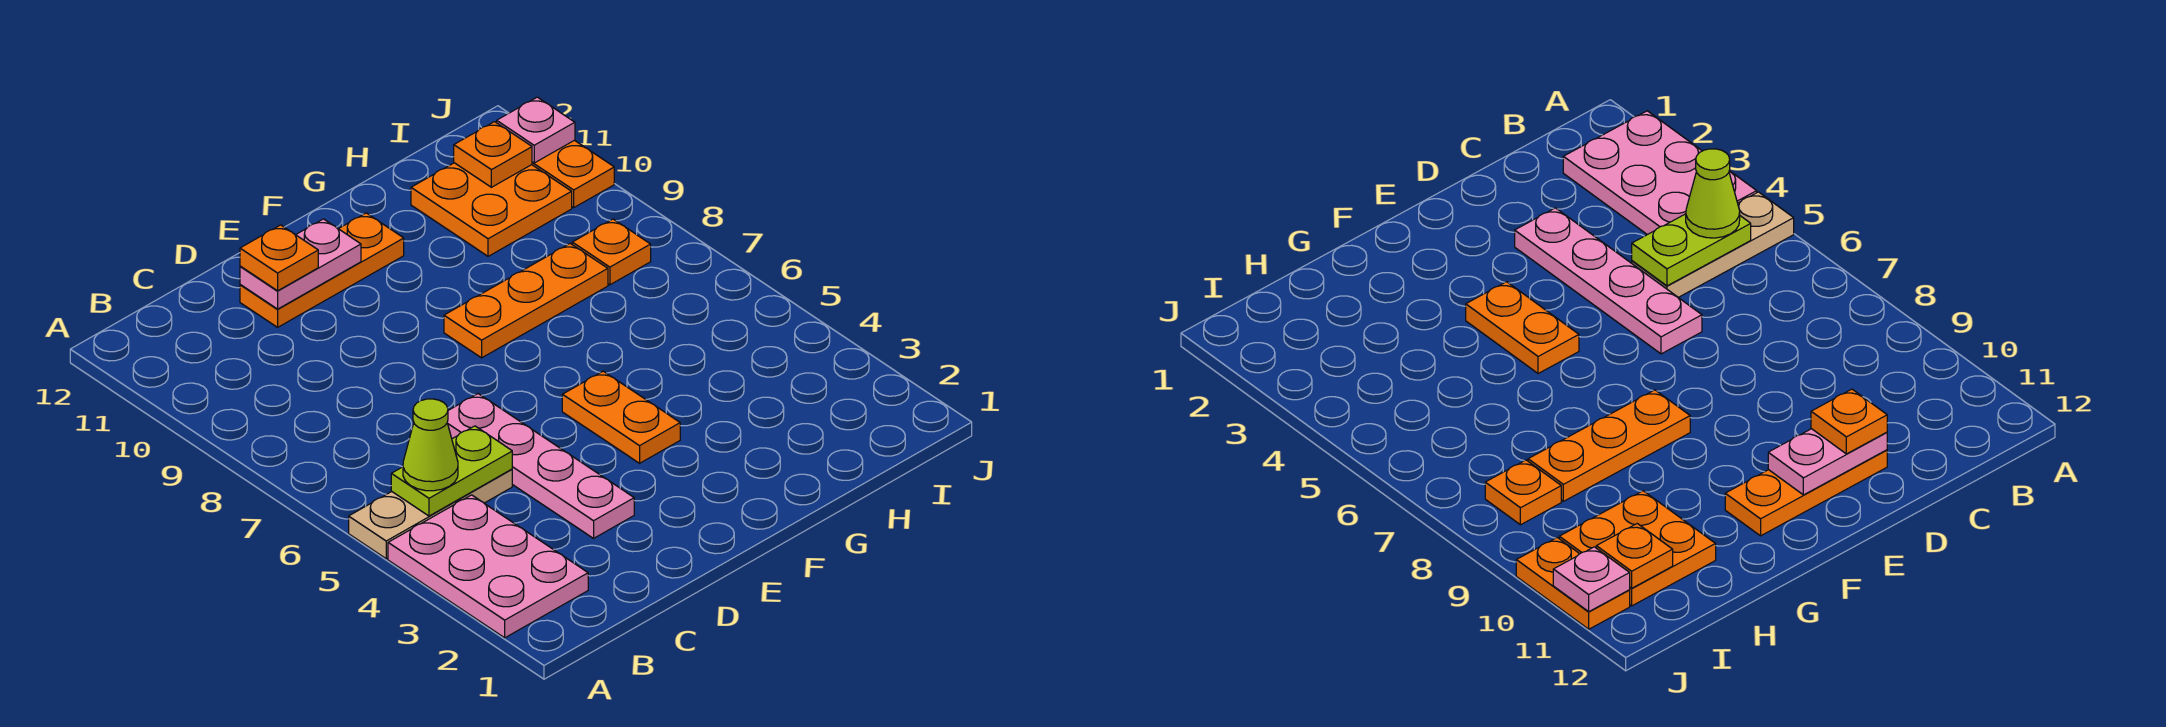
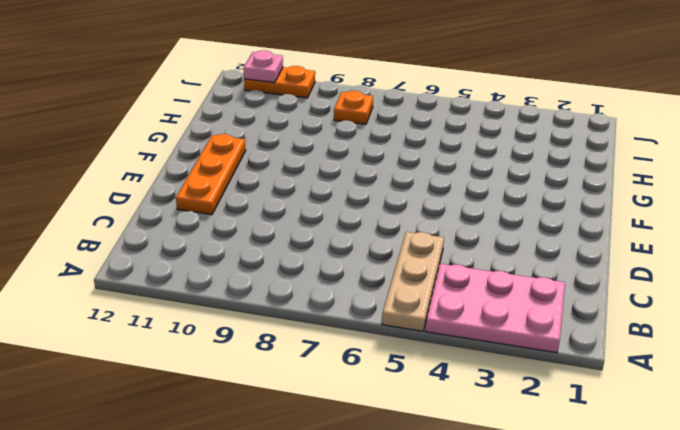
none -> pink 1x4 plate [447,394,634,538]
none -> orange 1x2 plate [562,371,680,463]
none -> orange 1x3 plate [444,243,608,358]

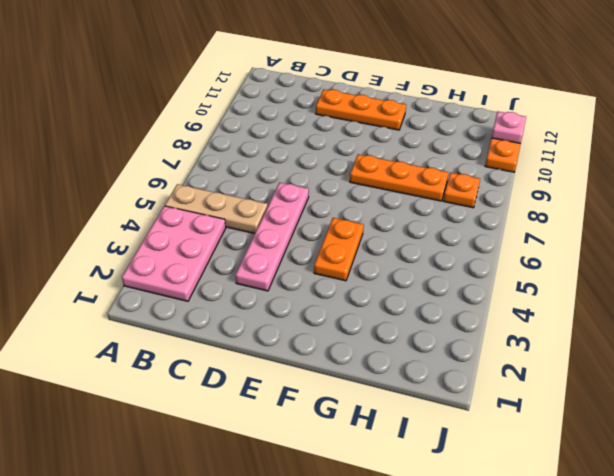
none -> orange 2x2 plate [411,163,572,256]
none -> lime 1x2 plate [391,426,512,516]
none -> pink 1x2 plate [240,219,361,309]

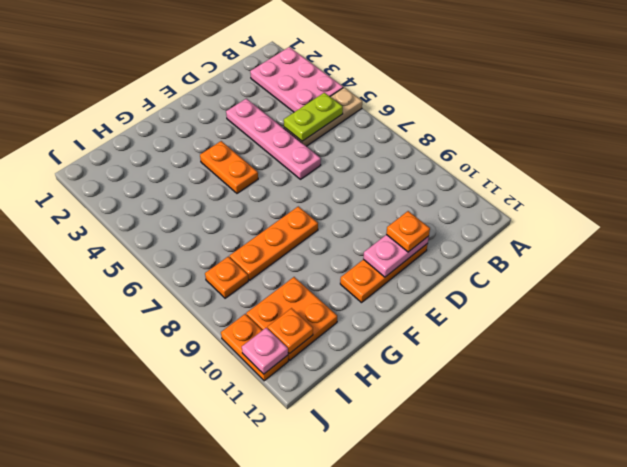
none -> lime 1x1 cone [403,399,458,491]

